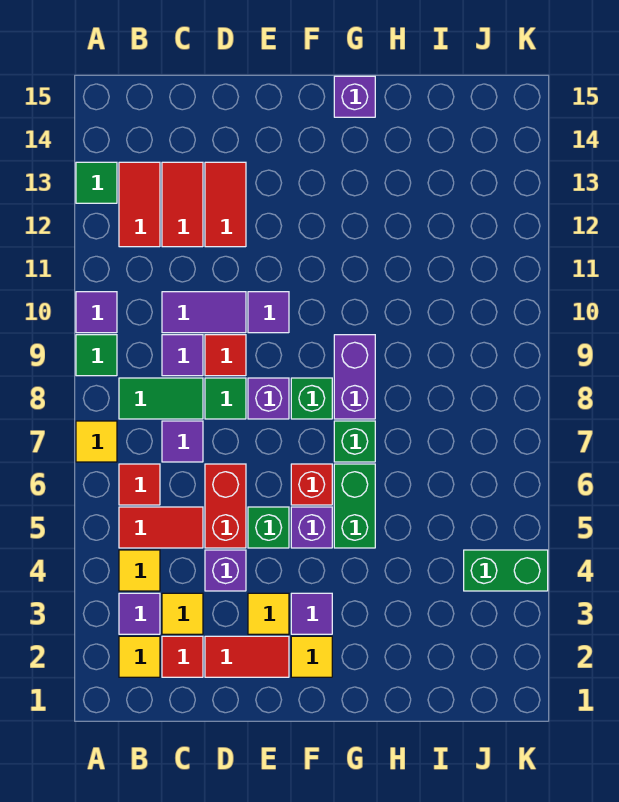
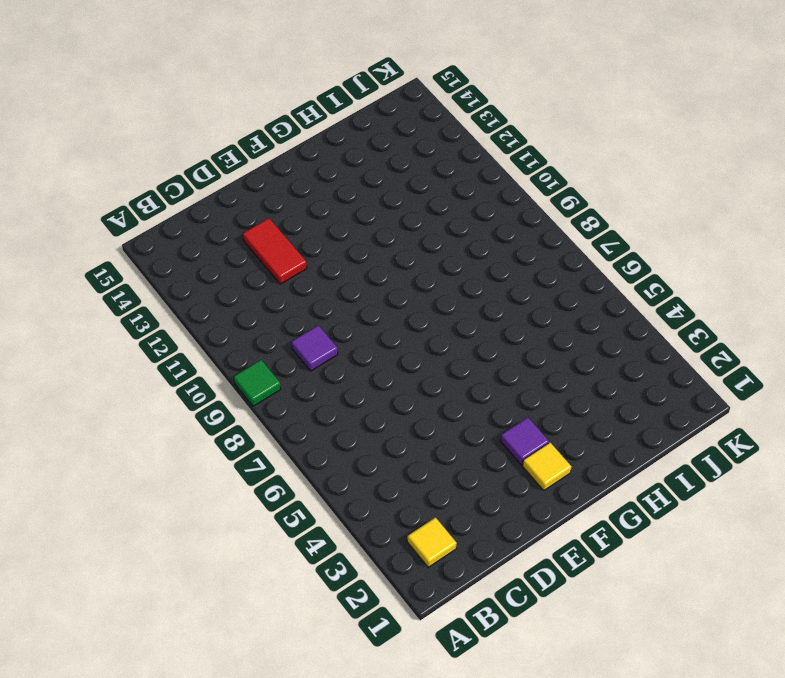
none -> yellow 1x1 tile [76,421,117,462]
none -> purple 1x1 tile [76,292,117,333]
none -> green 1x1 tile [76,162,117,203]
none -> purple 1x1 tile [119,593,160,634]

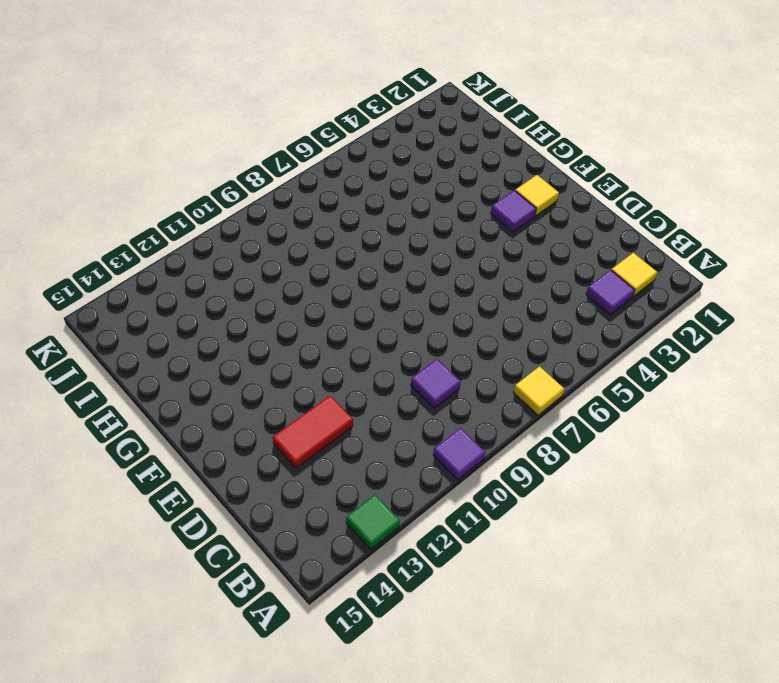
none -> green 1x1 tile [76,335,117,376]
none -> yellow 1x1 tile [119,550,160,591]
none -> red 1x2 tile [119,507,203,548]
none -> red 1x1 tile [119,464,160,505]

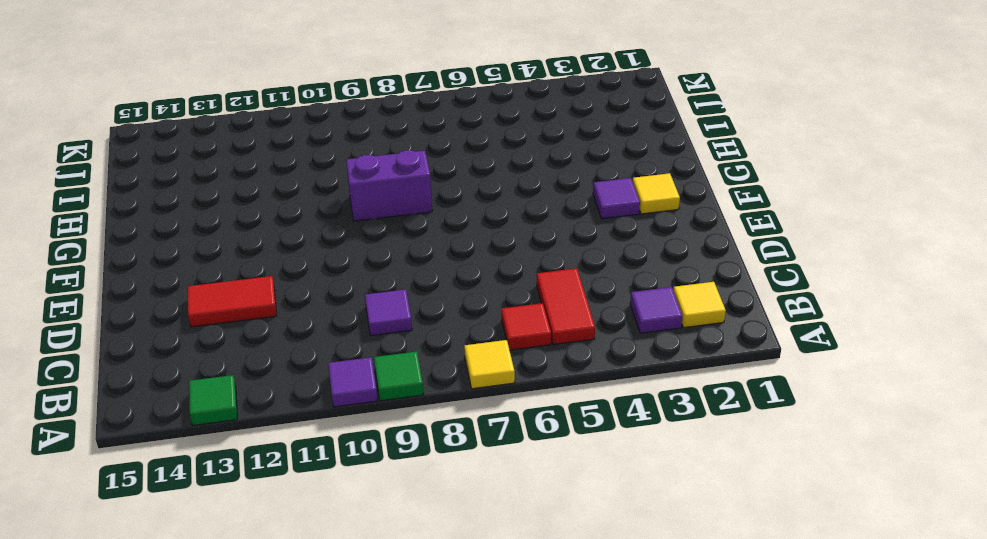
none -> yellow 1x1 tile [119,550,160,591]
none -> green 1x2 tile [119,378,203,419]
none -> red 1x2 tile [119,162,160,247]
none -> red 1x1 tile [162,636,203,677]

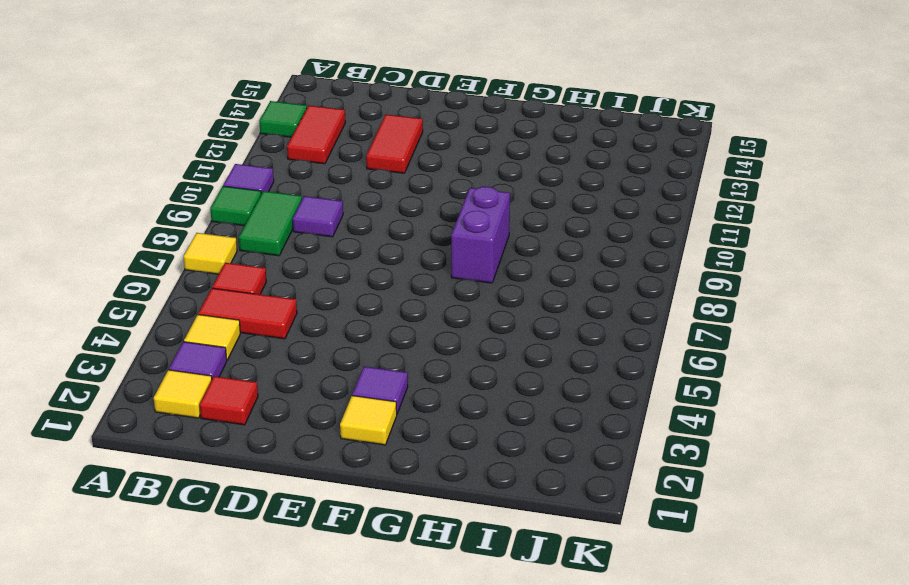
green 1x2 tile [239,191,302,256] -> green 1x2 tile turned to [119,378,203,419]
none -> yellow 1x1 tile [162,593,203,634]
none -> purple 1x1 tile [162,421,203,462]
none -> purple 1x2 tile [162,292,246,333]
none -> red 1x2 tile [162,162,203,247]

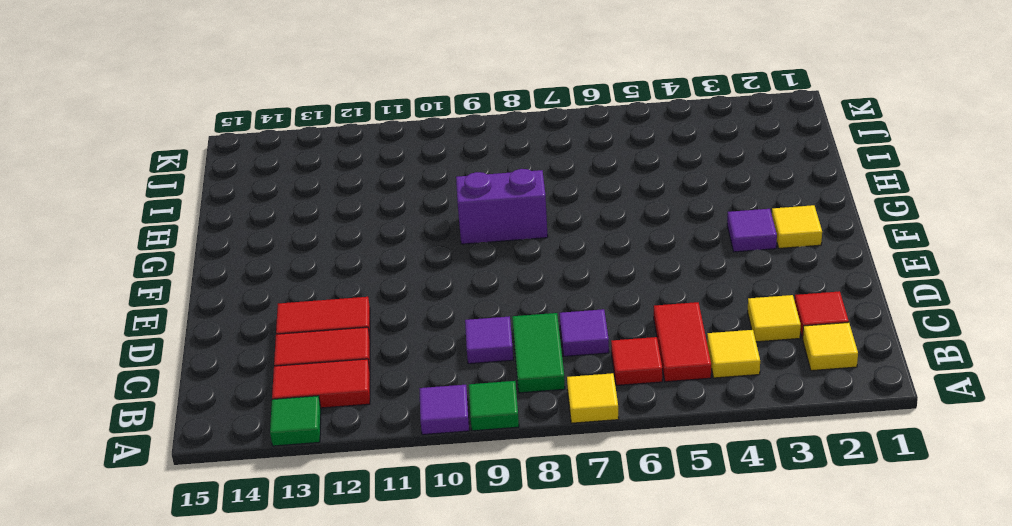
none -> purple 1x1 tile [119,593,160,634]
none -> purple 1x2 tile [162,292,246,333]
none -> red 1x2 tile [205,636,289,677]
none -> purple 1x1 brick [205,550,246,591]

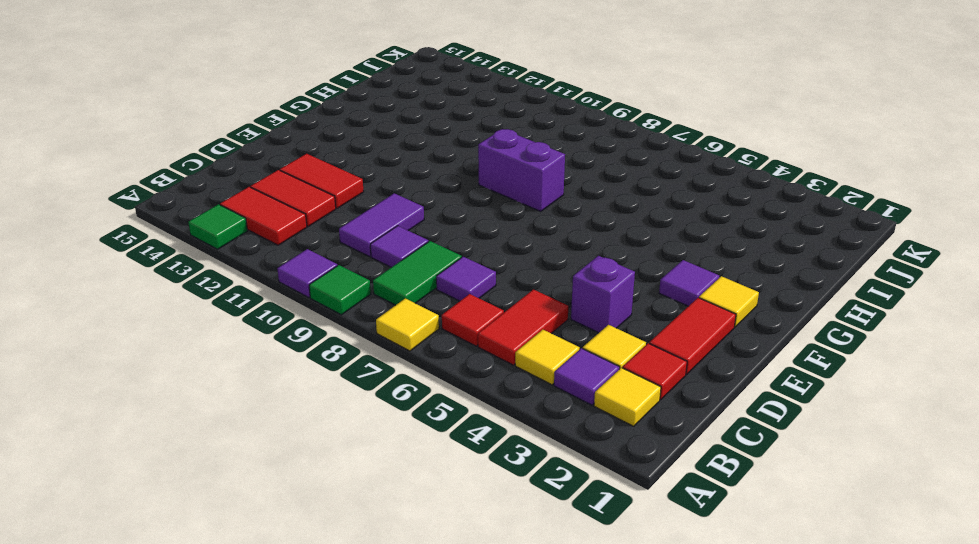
none -> red 1x2 brick [205,464,246,548]
none -> green 1x1 tile [205,378,246,419]
none -> red 1x1 tile [205,335,246,376]
none -> yellow 1x1 tile [248,593,289,634]

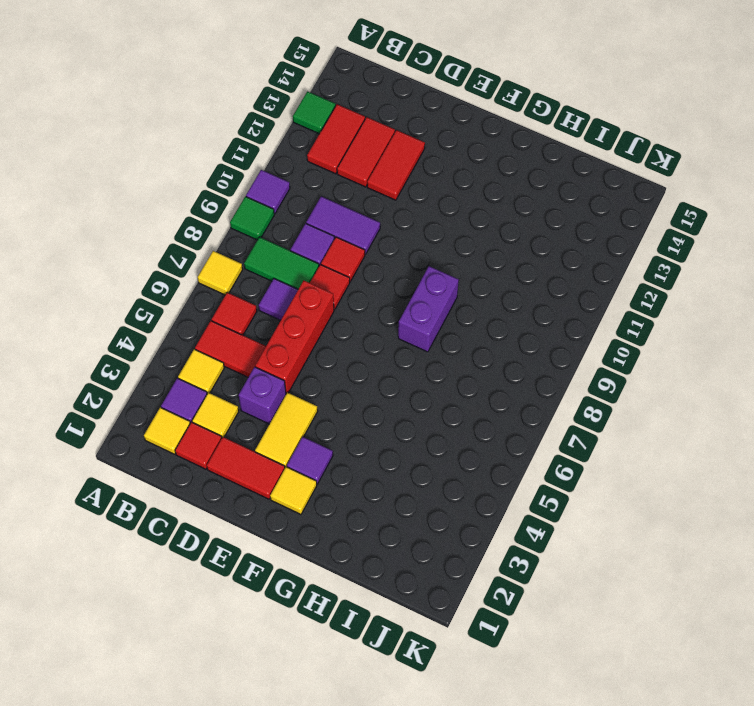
red 1x3 brick [255,281,334,394] -> red 1x2 brick [205,464,246,548]
red 1x1 tile [310,265,350,310] -> green 1x1 tile [205,378,246,419]
yellow 1x2 tile [255,393,318,468] -> yellow 1x1 tile [248,593,289,634]
none -> green 1x1 brick [248,507,289,548]
none -> purple 1x1 brick [248,378,289,419]
none -> purple 1x1 tile [248,292,289,333]
none -> purple 1x1 brick [291,507,332,548]

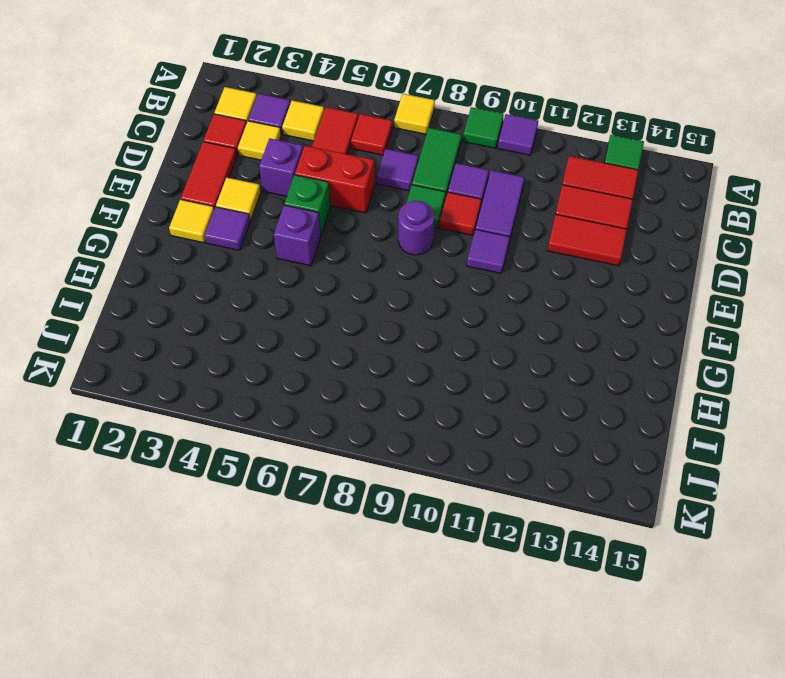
purple 1x1 round brick [398,201,434,255] -> purple 1x1 brick [248,378,289,419]
none -> red 1x1 brick [291,464,332,505]
none -> green 1x1 brick [291,378,332,419]
none -> green 1x2 brick [334,464,375,548]
none -> green 1x1 brick [334,421,375,462]

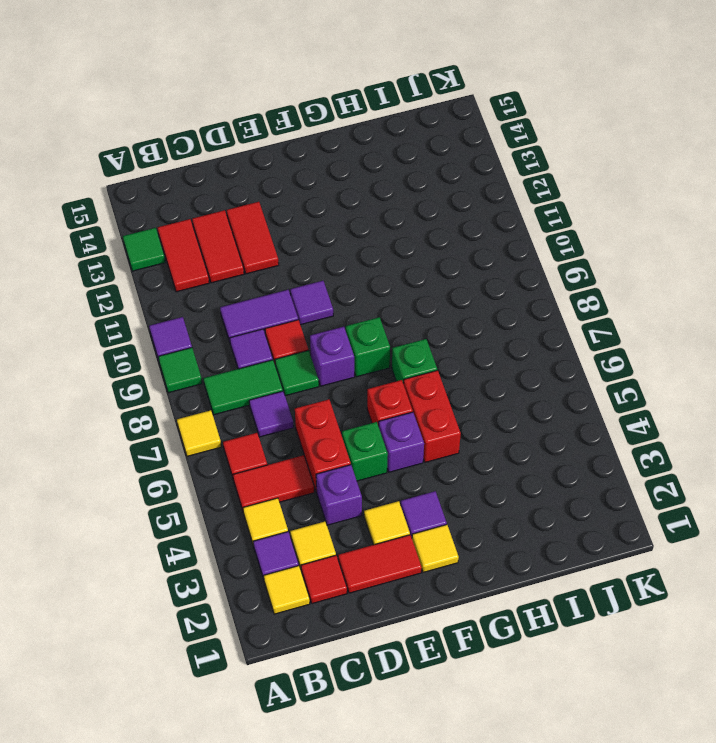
red 1x2 brick [403,370,461,462] -> green 1x2 brick [334,464,375,548]
none -> purple 1x2 brick [334,335,375,419]
none -> purple 1x1 brick [334,76,375,117]
none -> green 1x2 brick [464,550,548,591]

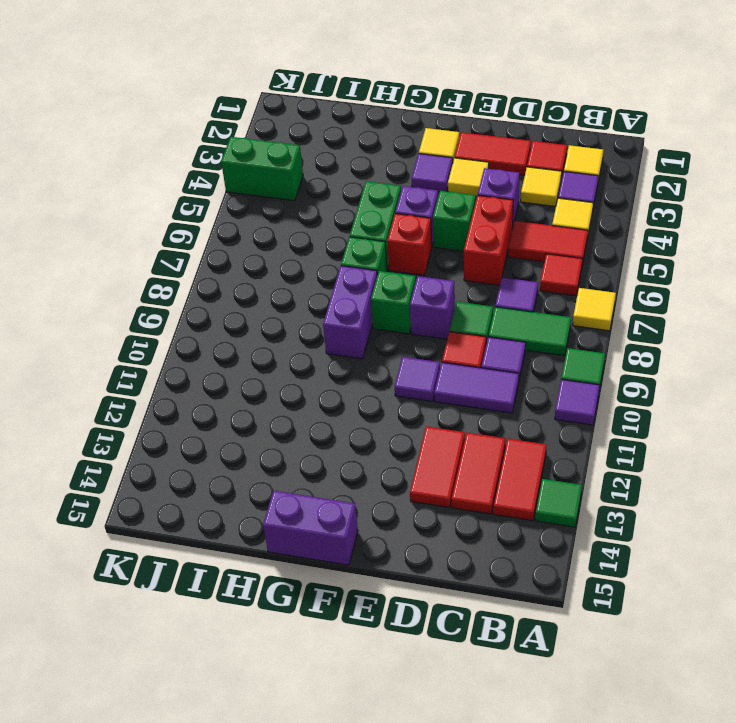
purple 1x2 brick [263,491,358,565] -> purple 1x1 brick [334,76,375,117]

